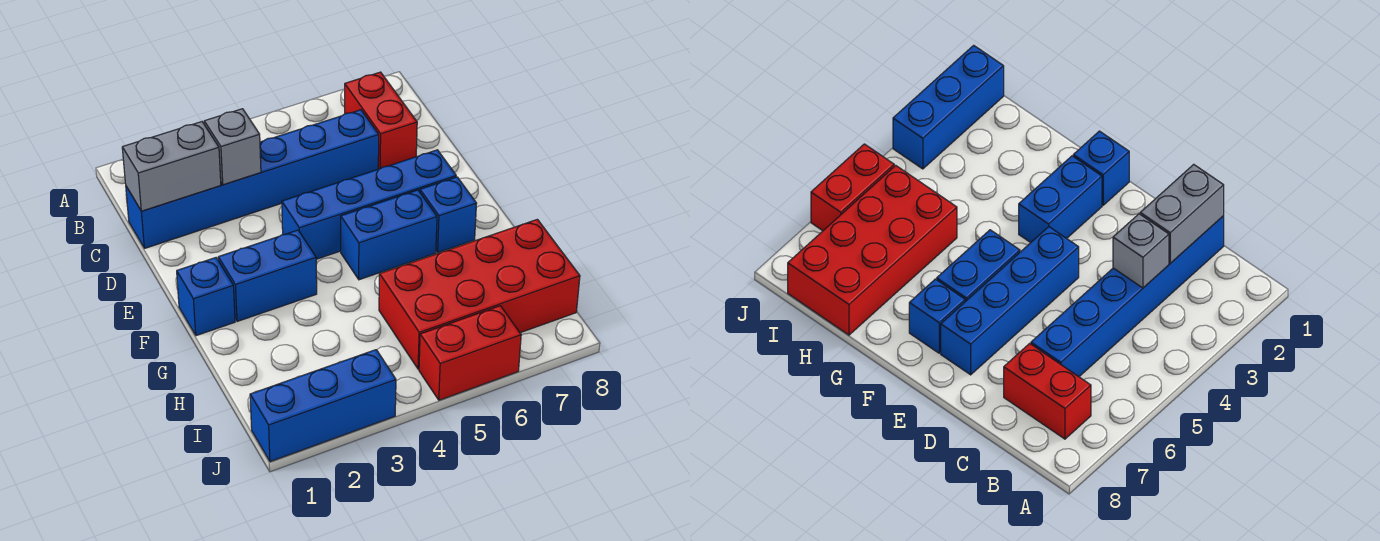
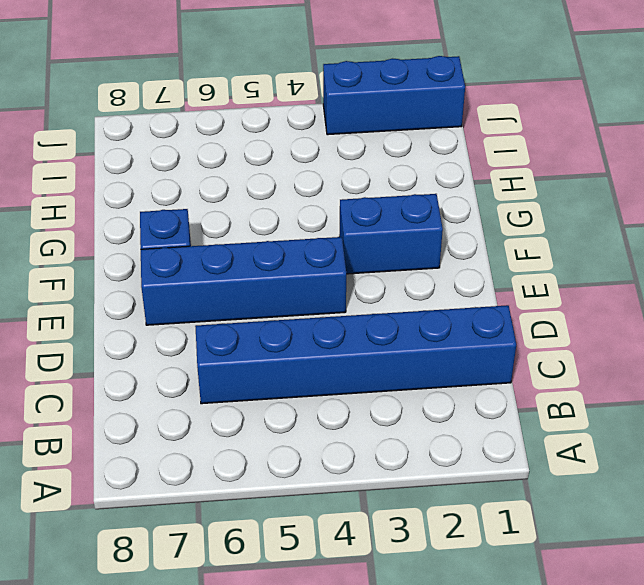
none -> red 1x2 brick [345,72,417,169]
none -> blue 1x1 brick [177,258,235,336]
none -> blue 1x2 brick [341,190,437,280]

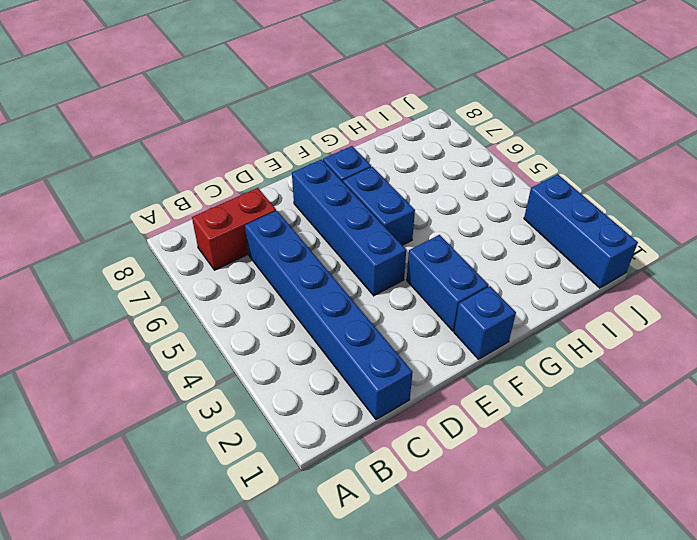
none -> red 2x4 brick [379,219,580,369]
none -> red 1x2 brick [419,306,521,400]
none -> grey 1x2 brick [122,122,221,211]

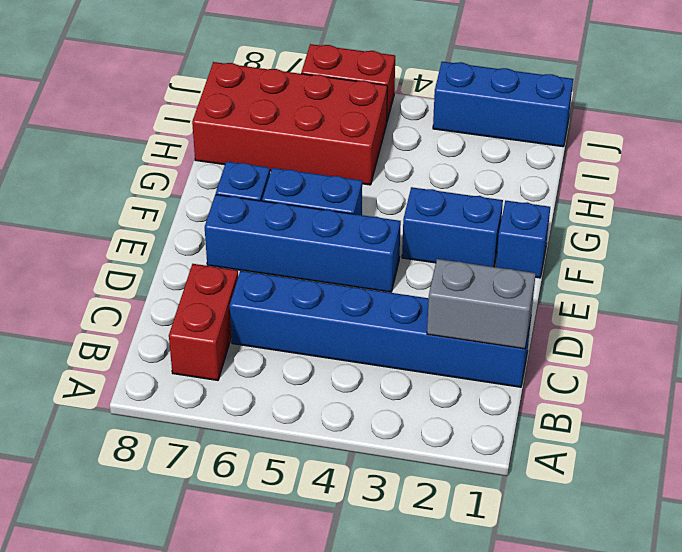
none -> grey 1x1 brick [204,109,261,185]

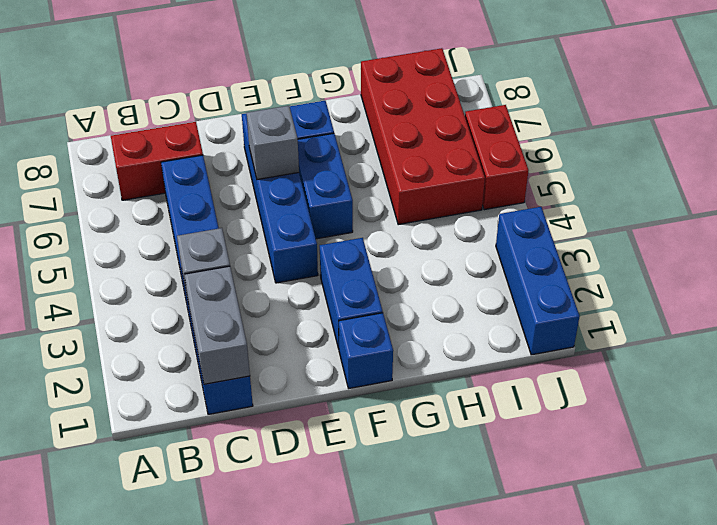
grey 1x1 brick [247,106,299,179] -> none

